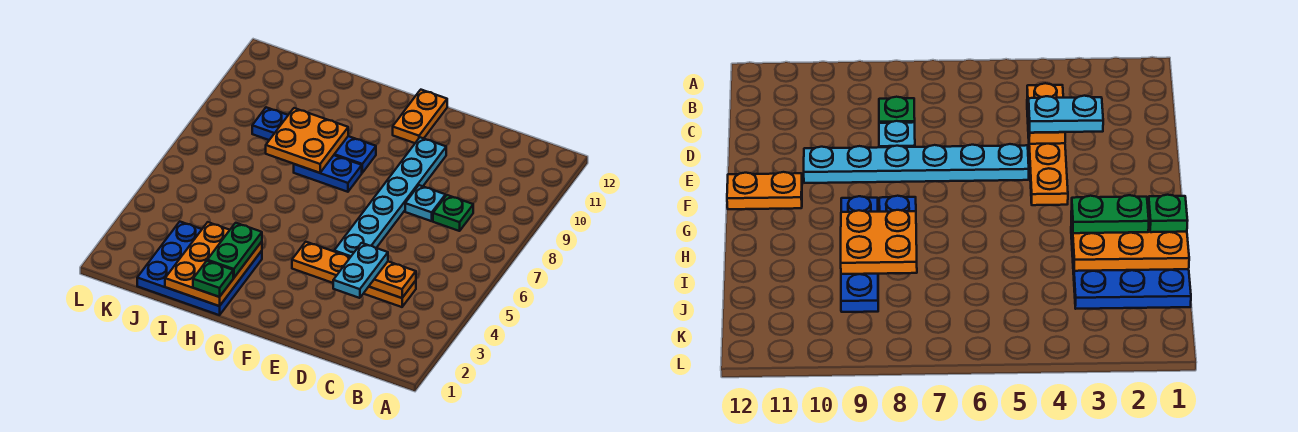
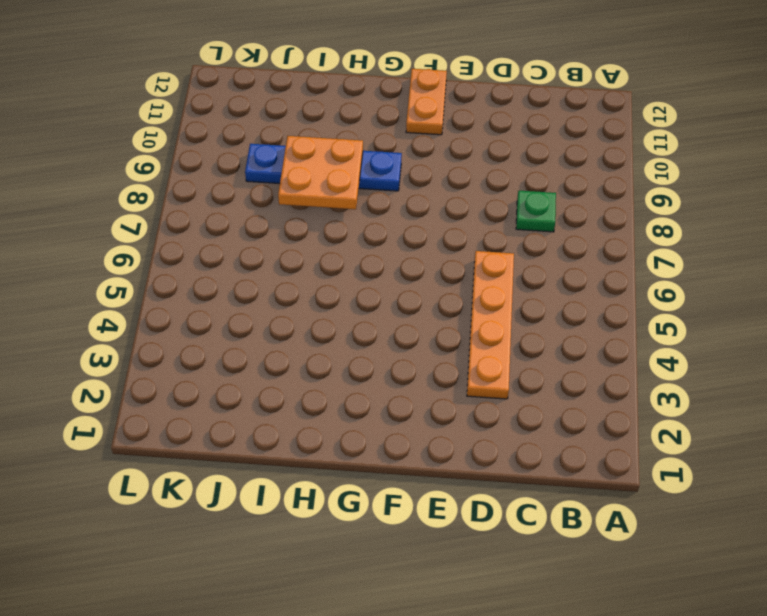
orange 1x4 plate [467,251,514,399] -> orange 1x4 plate turned to [292,242,416,307]
none -> cyan 1x1 plate [405,185,445,221]
none -> cyan 1x6 plate [334,137,446,257]
none -> blue 1x2 plate [294,155,362,192]

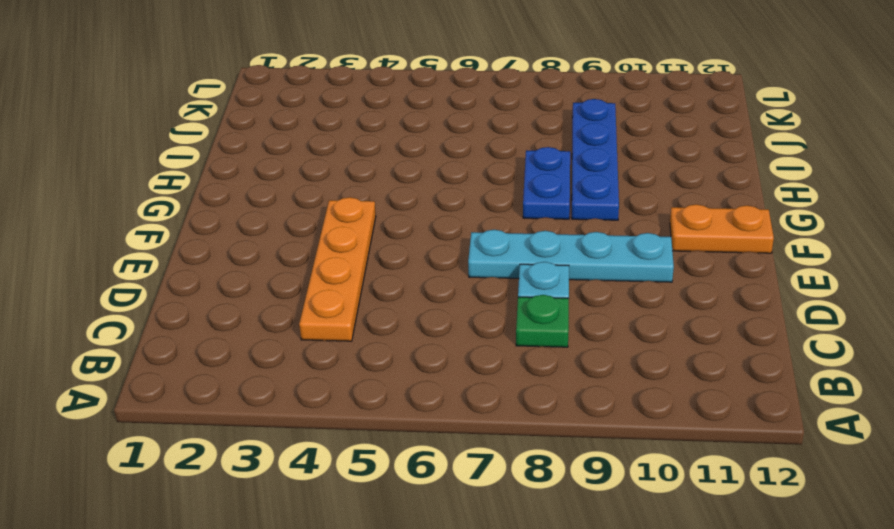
cyan 1x4 plate [468,230,674,282] -> cyan 1x6 plate [334,137,446,257]
none -> blue 3x3 plate [137,222,262,315]
none -> orange 1x2 plate [369,262,416,298]
none -> orange 2x3 plate [165,222,262,306]

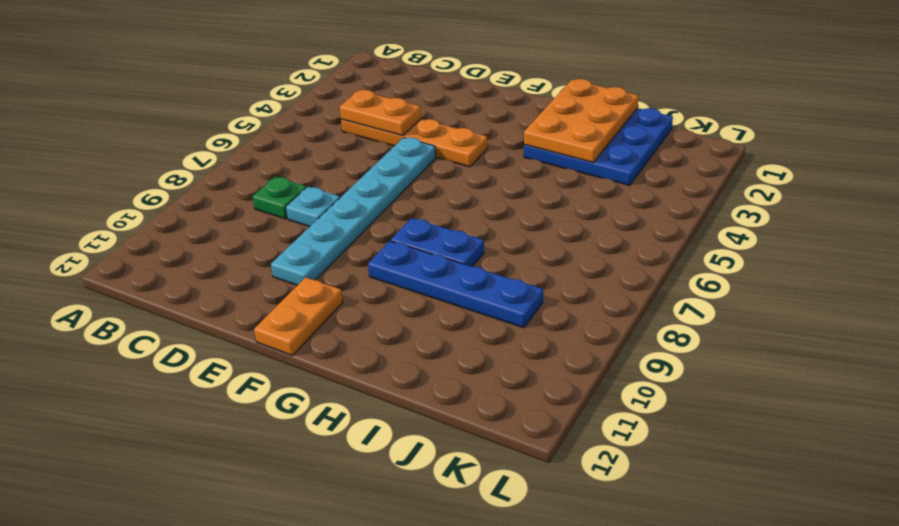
none -> orange 2x2 plate [266,108,348,173]
none -> cyan 1x2 plate [333,243,388,298]
none -> green 1x1 plate [193,261,233,297]

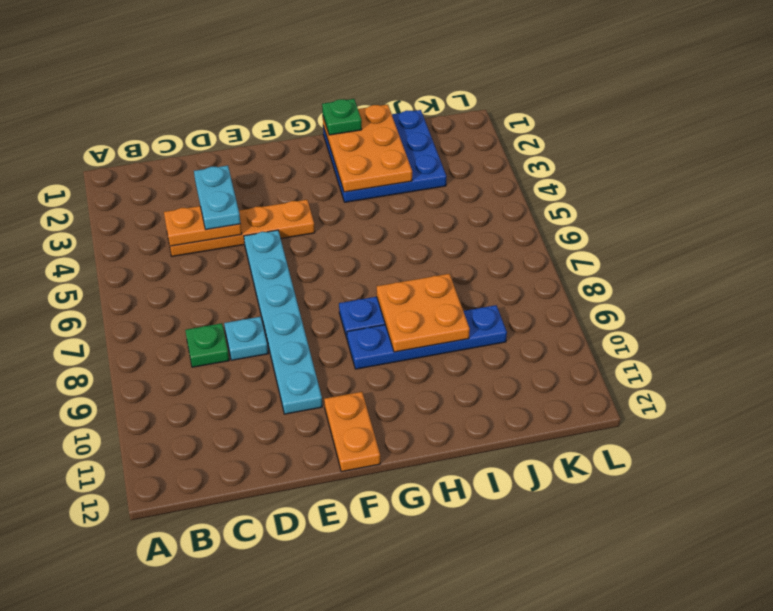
none -> green 1x2 plate [207,223,262,278]

